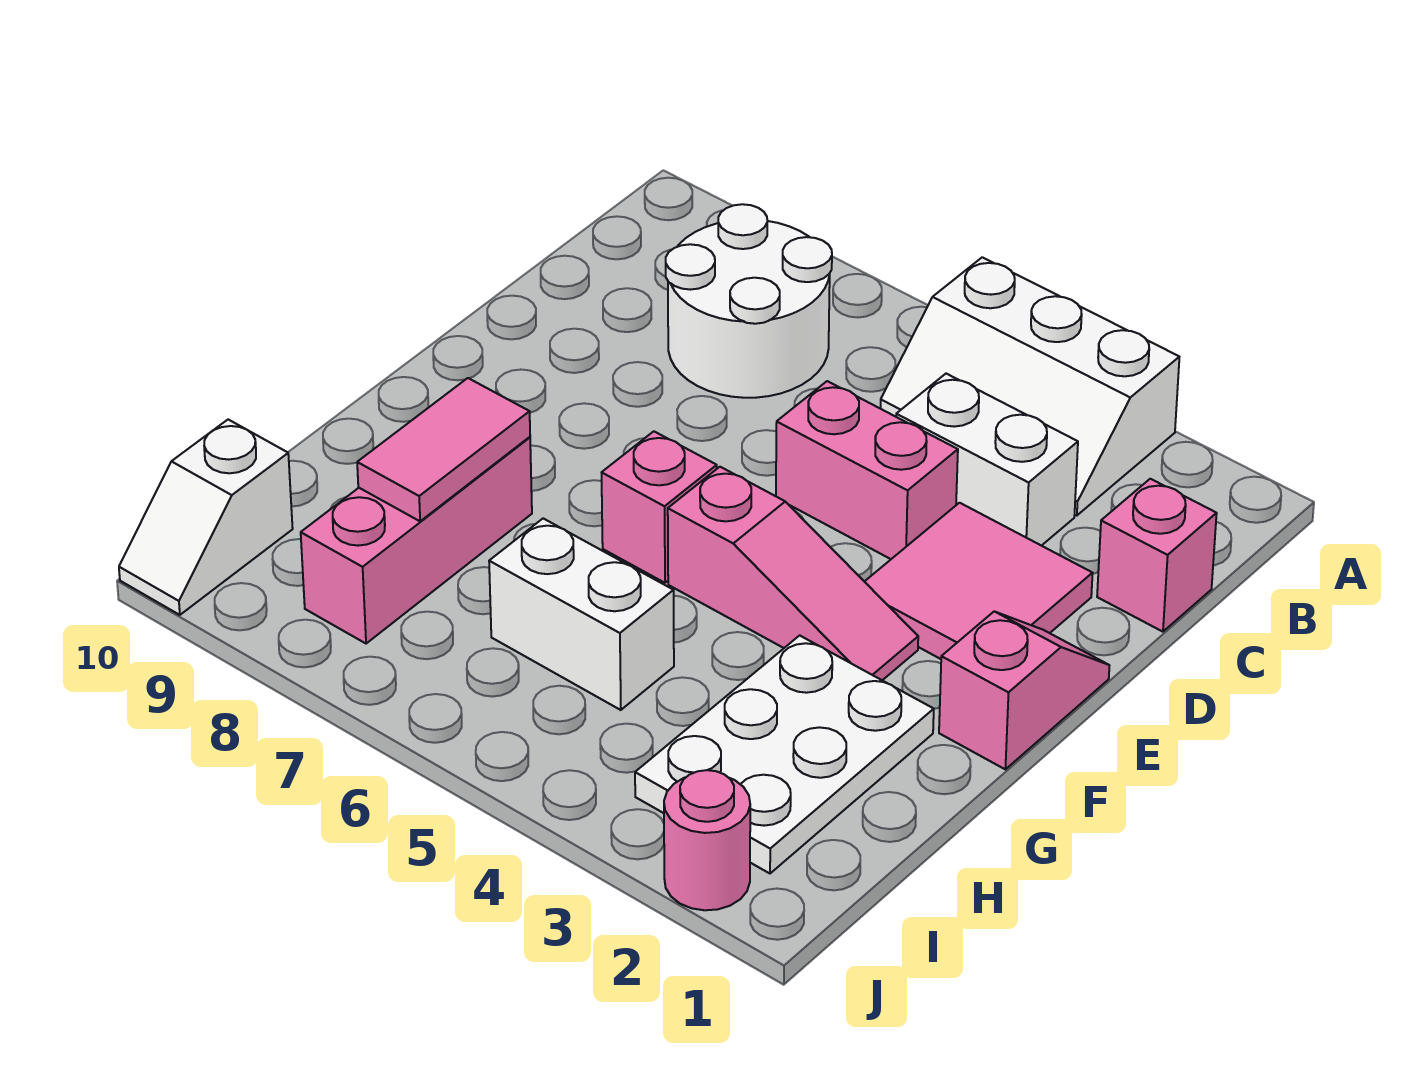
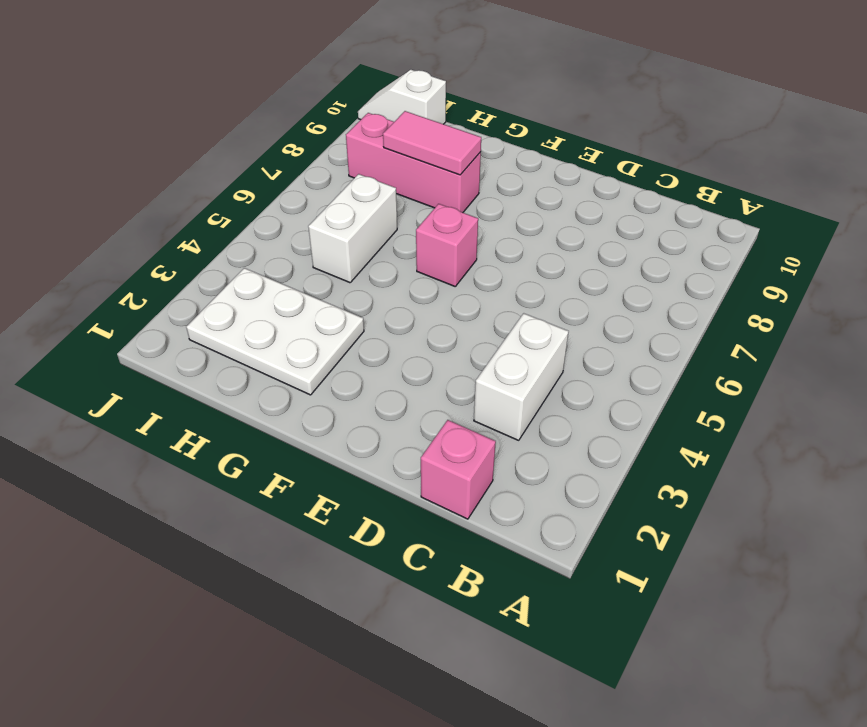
none -> white 2x3 slope [880,257,1179,516]
none -> white 2x2 round brick [666,204,832,398]
none -> pink 2x2 tile [864,503,1093,659]

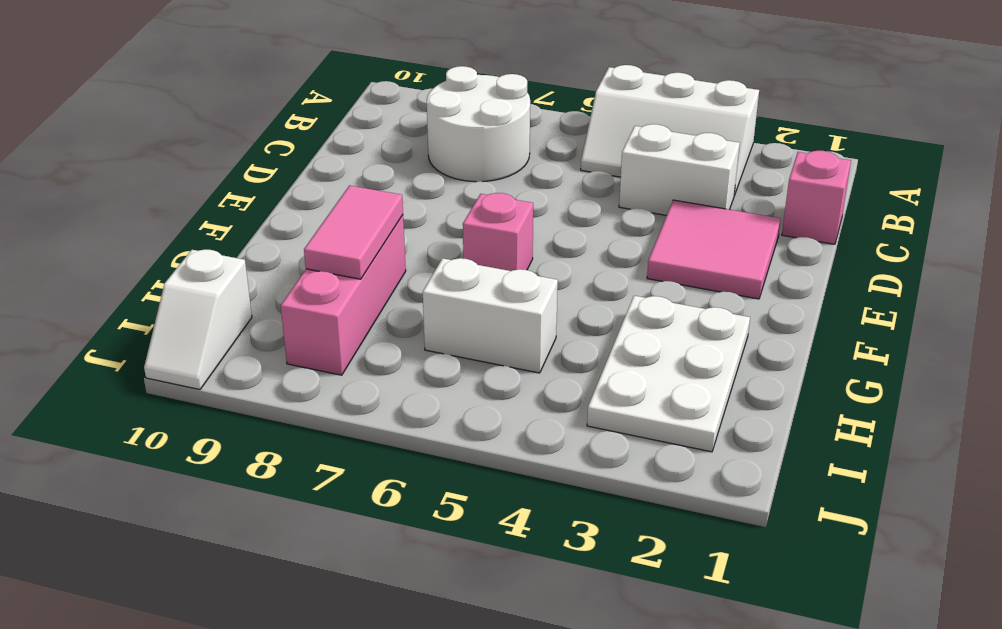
none -> pink 1x2 brick [776,381,958,559]
none -> pink 1x2 slope [939,611,1109,769]
none -> pink 1x3 slope [668,467,918,680]

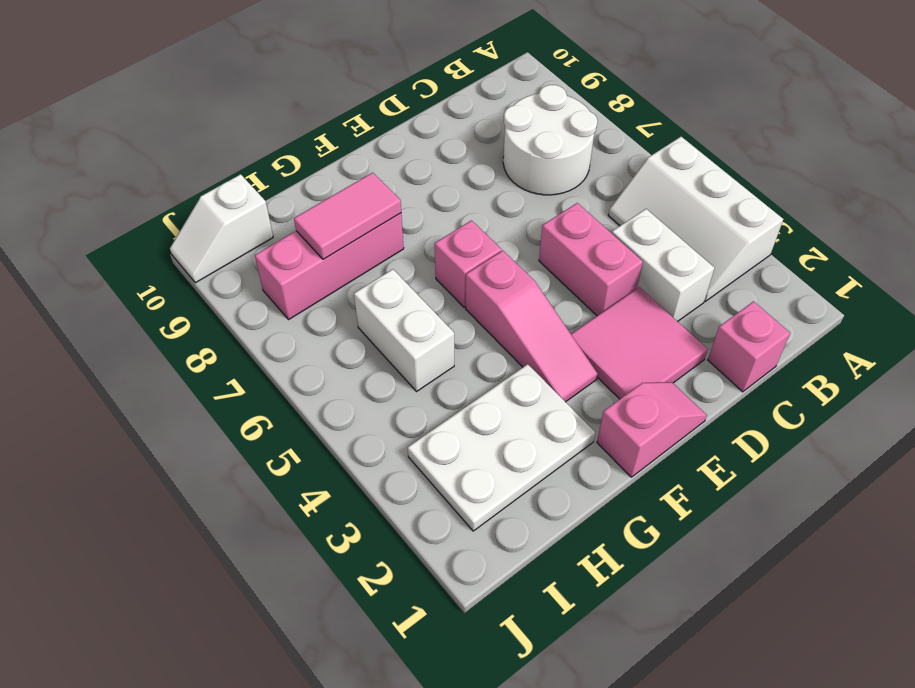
none -> pink 1x1 round brick [664,770,750,910]

